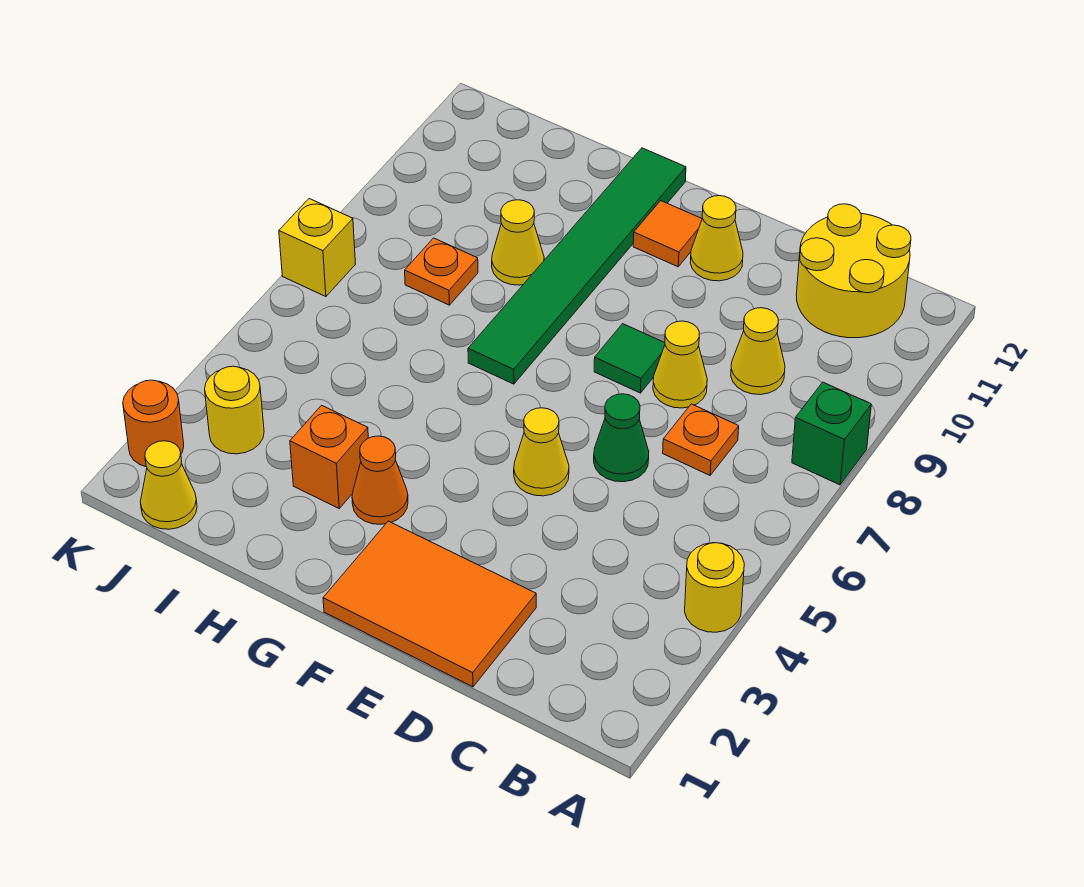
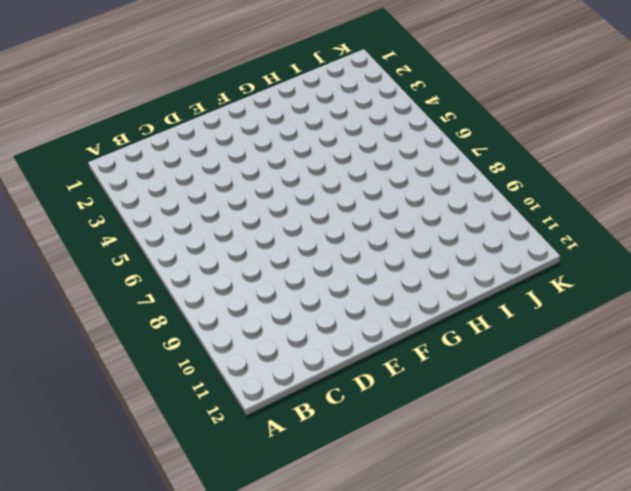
none -> yellow 1x1 round brick [685,543,744,632]
none -> green 1x1 brick [792,382,871,485]
none -> yellow 2x2 round brick [796,204,911,338]

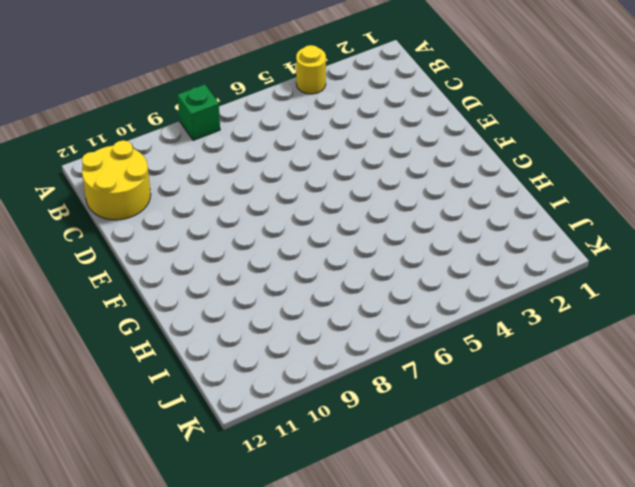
none -> orange 1x1 plate [663,404,739,475]
none -> yellow 1x1 cone [731,308,785,395]
none -> orange 2x3 tile [323,521,536,687]

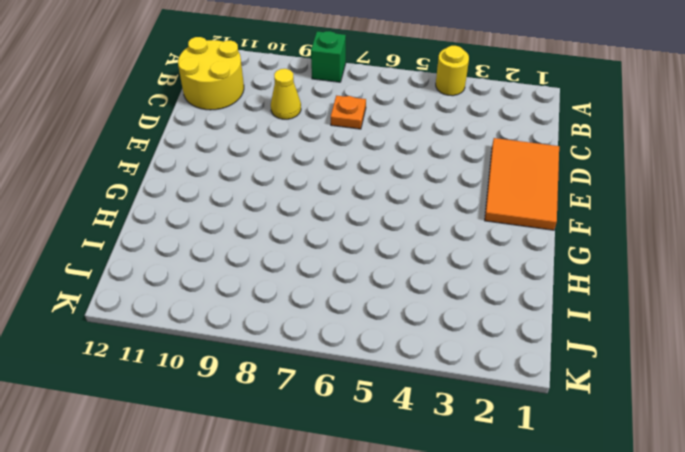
none -> green 1x1 cone [594,394,649,482]
none -> yellow 1x1 cone [653,321,707,408]
none -> yellow 1x1 cone [514,408,569,496]

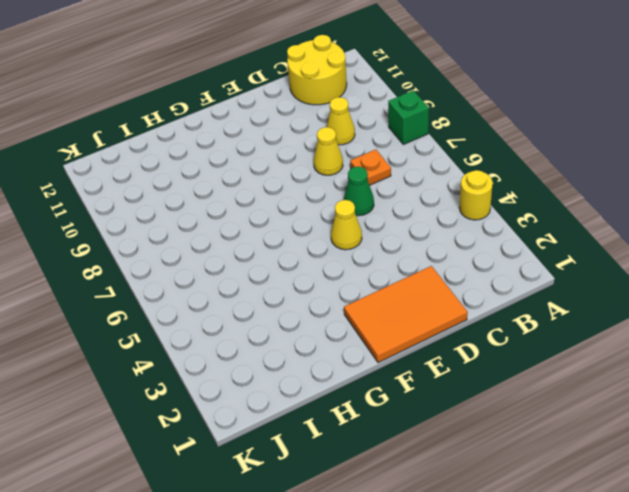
none -> green 1x1 tile [594,324,665,393]
none -> yellow 1x1 cone [690,196,743,281]
none -> orange 1x1 tile [633,201,702,267]

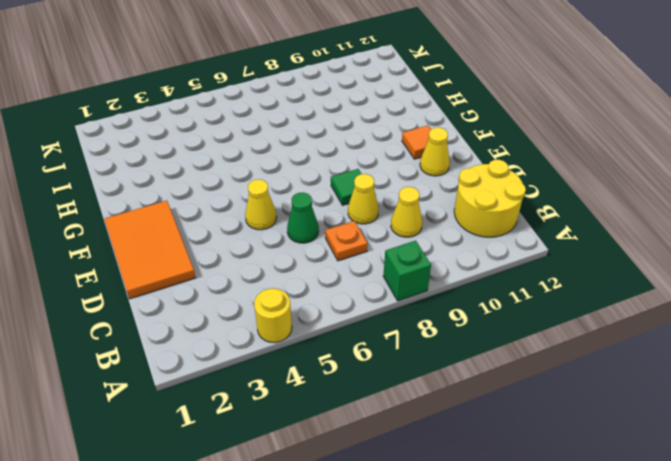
none -> orange 1x1 cone [352,436,408,524]
none -> green 1x6 tile [468,148,686,384]
none -> orange 1x1 brick [290,405,368,508]

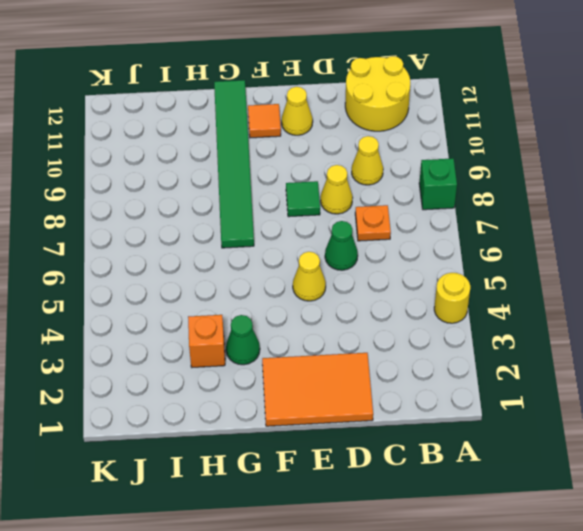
green 1x1 cone [226,315,260,365] -> orange 1x1 cone [352,436,408,524]
none -> yellow 1x1 cone [492,200,544,285]
none -> orange 1x1 plate [405,238,478,305]
none -> yellow 1x1 cone [140,441,197,529]

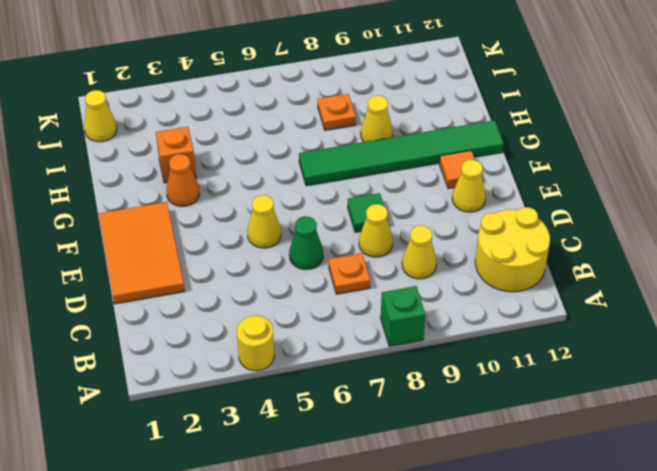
none -> yellow 1x1 round brick [205,366,264,454]
none -> orange 1x1 round brick [123,380,184,467]
none -> yellow 1x1 brick [279,199,355,297]

